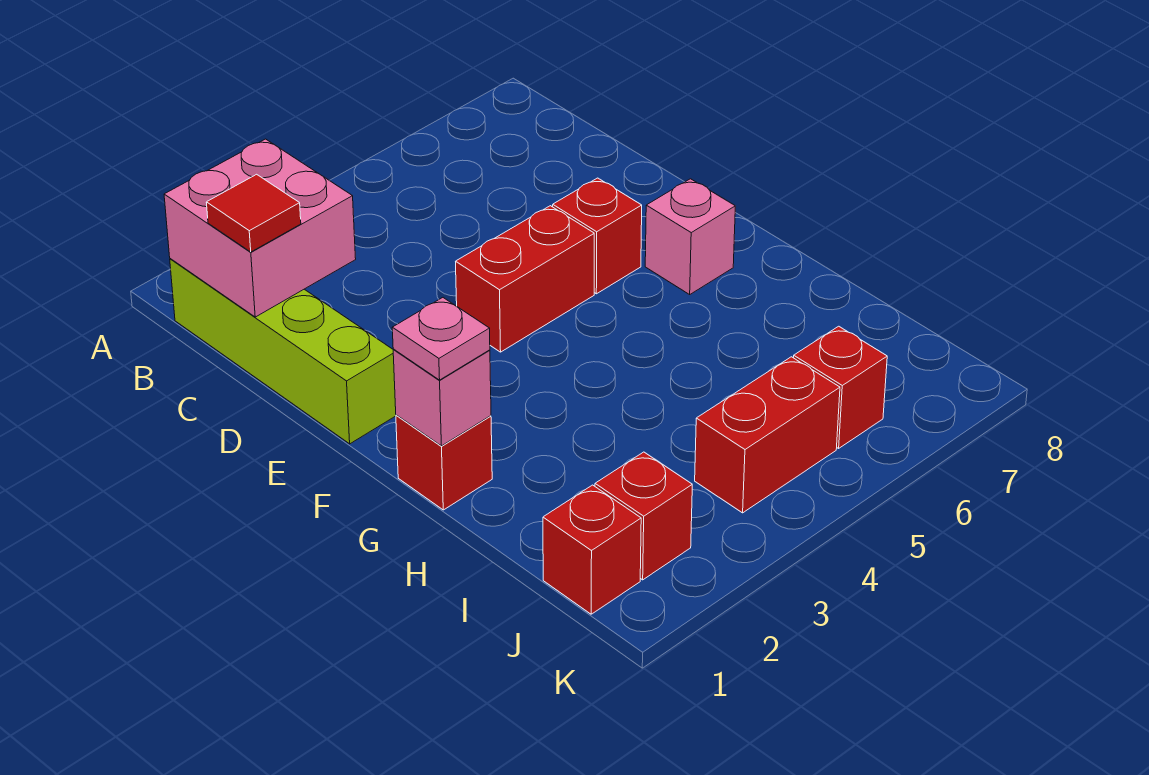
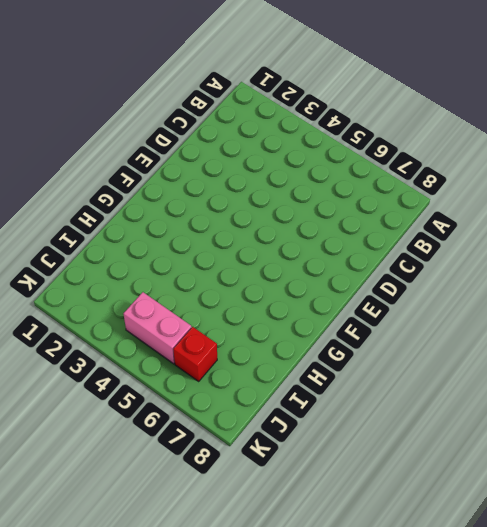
pink 1x2 brick [124,292,192,364] -> red 1x2 brick [695,357,840,513]
none -> lime 1x4 brick [170,259,396,444]
none -> red 1x2 brick [456,206,594,352]
none -> red 1x1 brick [553,178,642,294]

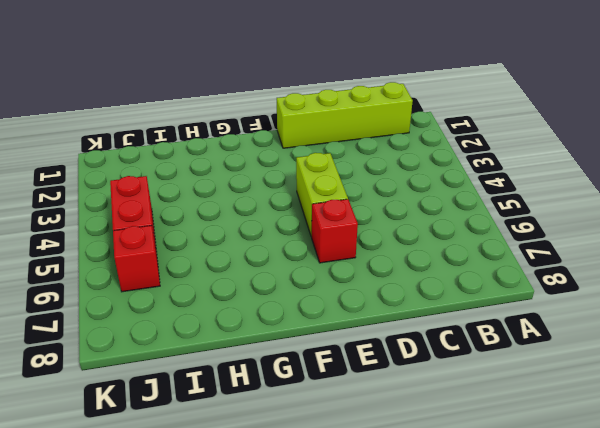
lime 1x2 brick [296,153,348,237] -> red 1x2 brick [456,206,594,352]
none -> pink 1x1 brick [645,179,735,294]
none -> red 1x1 brick [396,415,492,510]
none -> red 1x1 brick [543,485,641,614]

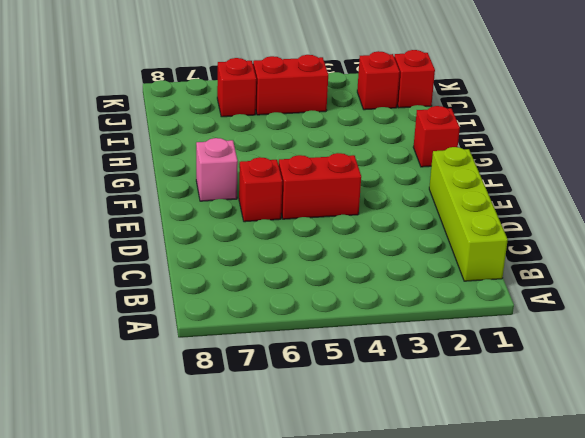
none -> pink 2x2 brick [164,139,356,317]
none -> pink 1x1 brick [393,349,491,446]
none -> red 1x1 tile [206,174,301,252]

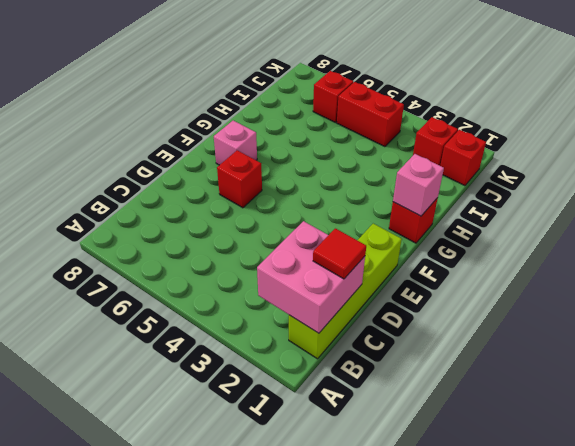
none -> red 1x2 brick [456,206,594,352]
none -> pink 1x1 plate [392,298,490,380]

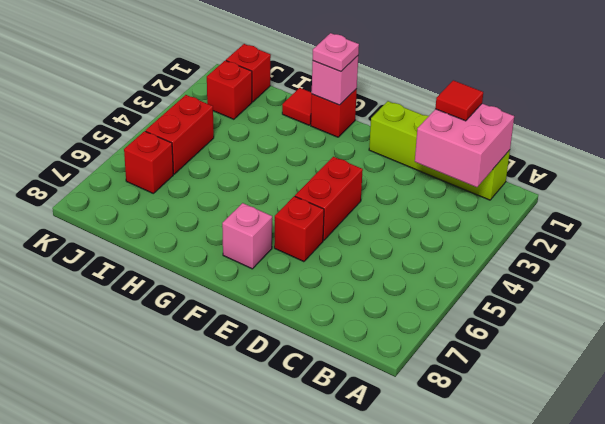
red 1x1 tile [282,88,312,125] -> none

